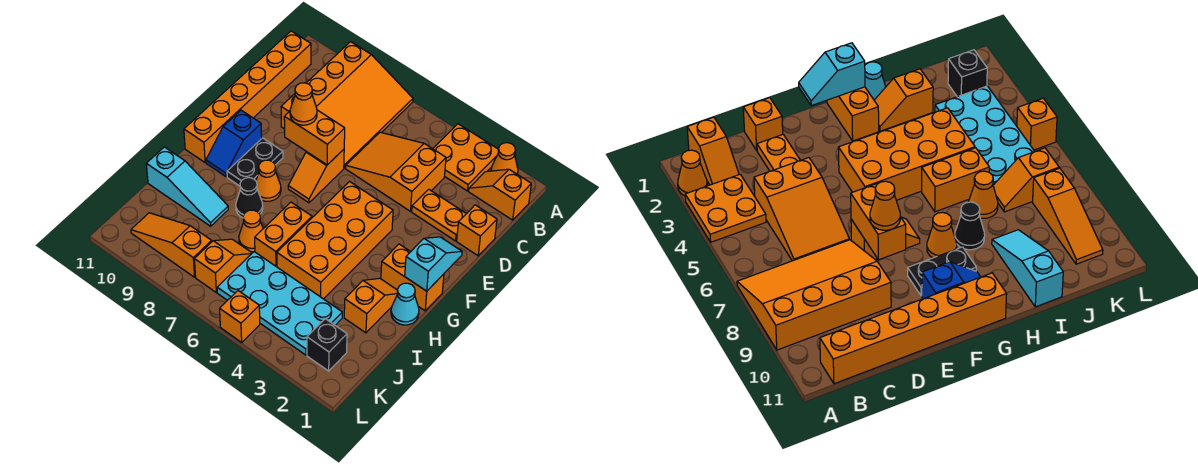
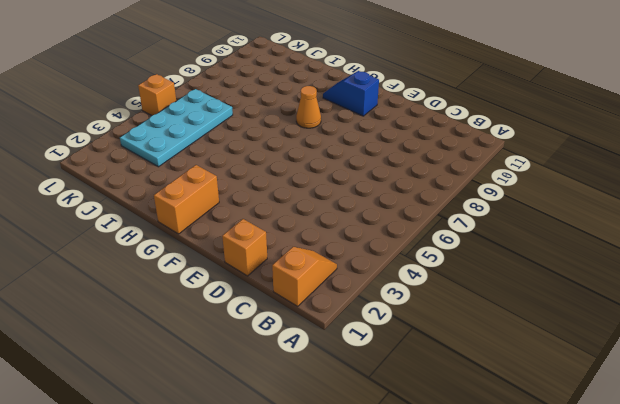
none -> orange 1x1 cone [491,143,518,174]
none -> orange 2x2 plate [433,124,498,191]
none -> orange 3x4 slope [281,42,413,168]

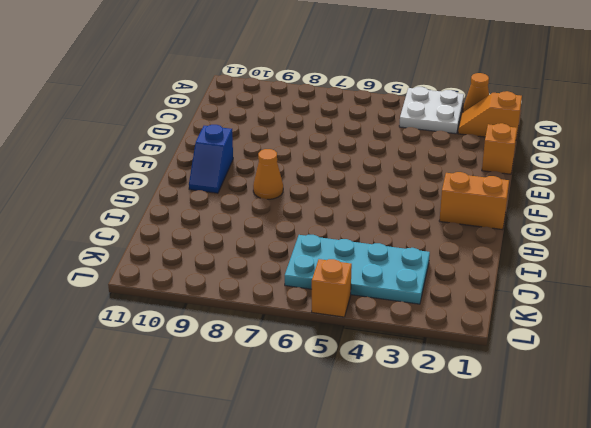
white 2x2 plate [399,87,464,134] -> orange 2x2 plate [433,124,498,191]
none -> orange 3x4 slope [281,42,413,168]
none -> orange 1x6 brick [184,31,311,163]
none -> orange 2x3 slope [346,132,446,211]

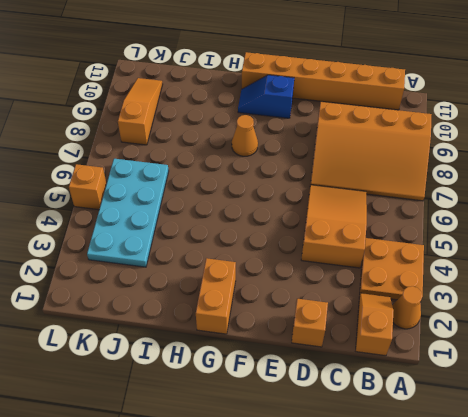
none -> orange 1x2 plate [412,189,466,241]
none -> orange 1x2 slope [288,149,344,203]
none -> orange 2x4 brick [277,182,393,299]

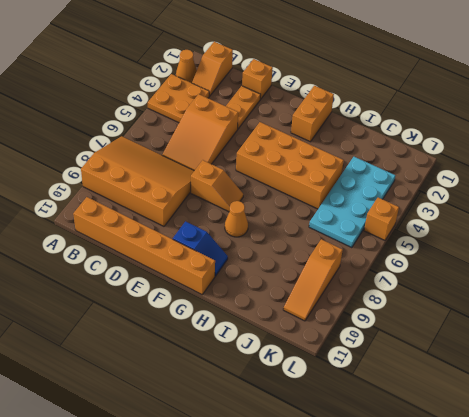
none -> black 1x2 plate [227,138,283,186]
none -> cyan 1x1 cone [391,283,419,325]
none -> orange 1x2 slope [344,278,398,333]

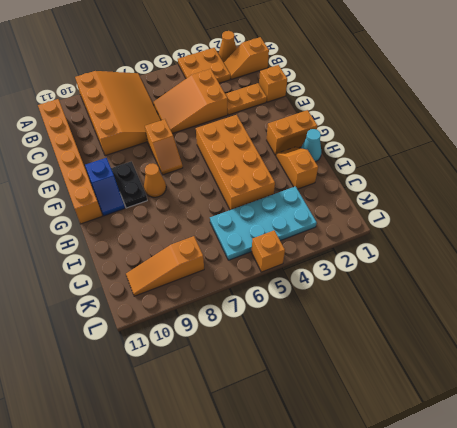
none -> orange 1x2 brick [255,202,312,267]
none -> black 1x1 cone [236,178,263,218]
none -> orange 1x1 cone [239,210,263,252]

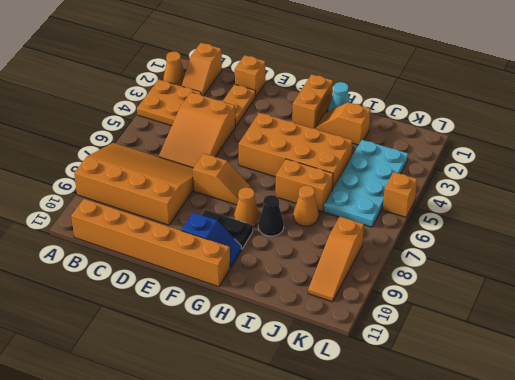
none -> cyan 1x3 slope [146,147,228,226]
none -> orange 1x2 slope [194,239,252,292]
none -> black 1x1 brick [307,319,347,371]

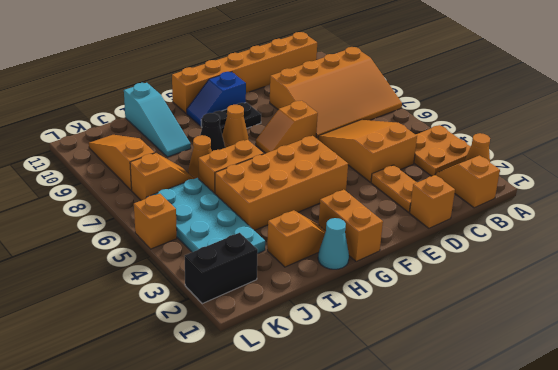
black 1x2 brick [185,233,258,304] -> black 1x1 brick [307,319,347,371]
none -> orange 1x2 brick [284,110,345,165]
none -> cyan 1x2 slope [405,237,462,291]
none -> orange 1x1 cone [290,83,317,125]

